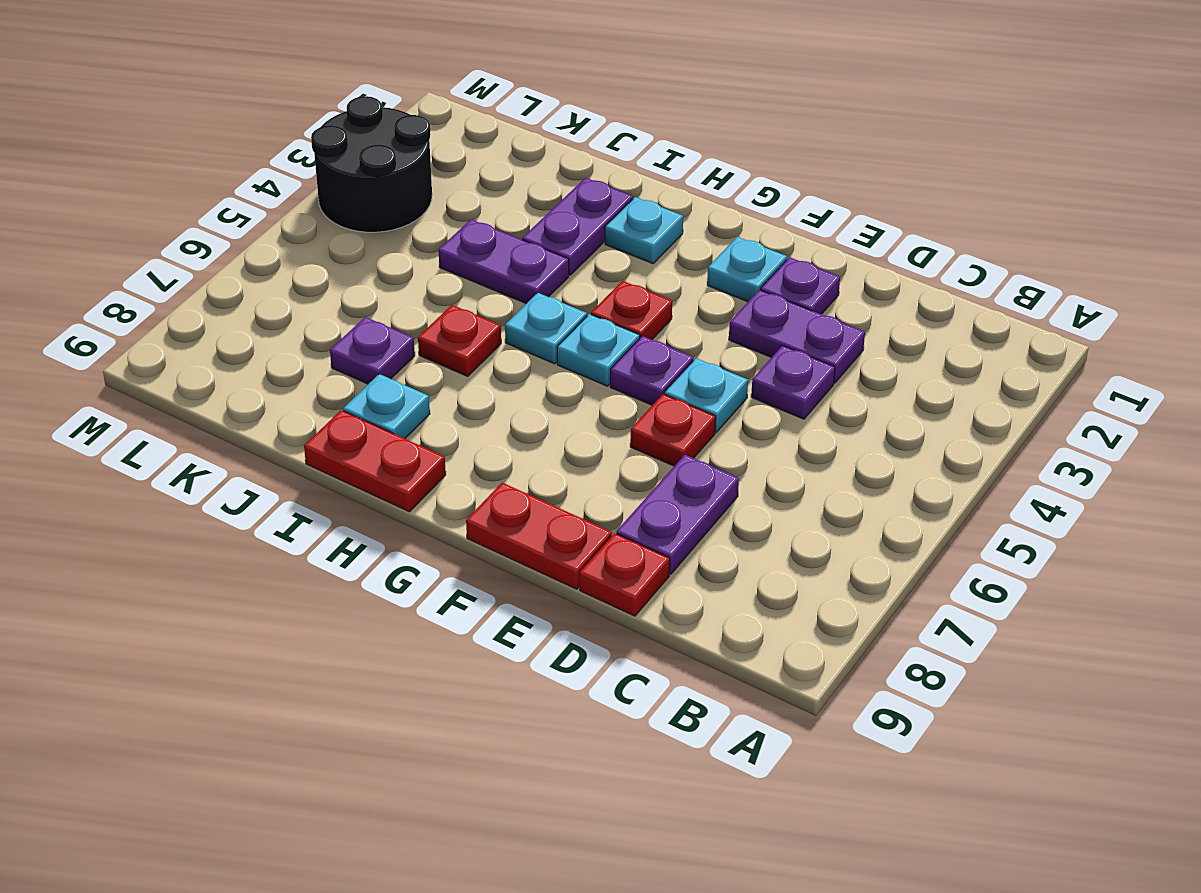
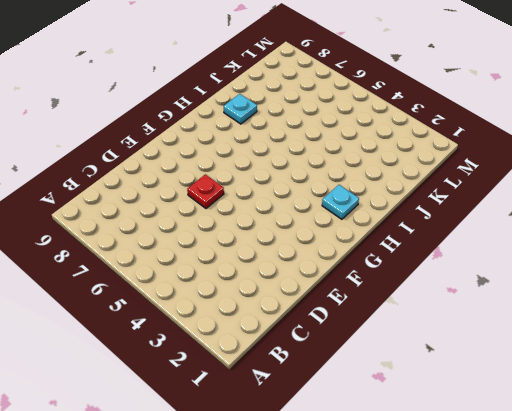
none -> purple 1x2 plate [729,290,865,383]
none -> purple 1x1 plate [751,346,835,419]
none -> purple 1x2 plate [616,455,739,574]

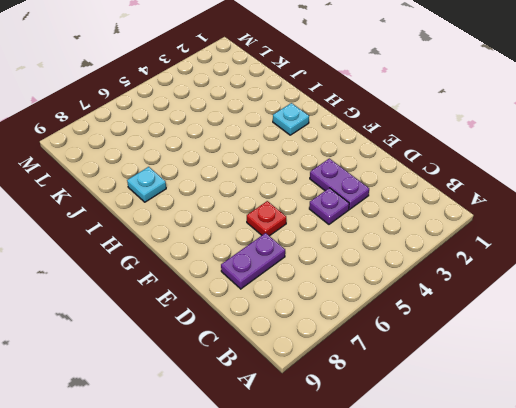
none -> red 1x1 plate [580,533,670,616]
none -> purple 1x1 plate [761,257,840,314]
none -> cyan 1x1 plate [665,358,748,432]

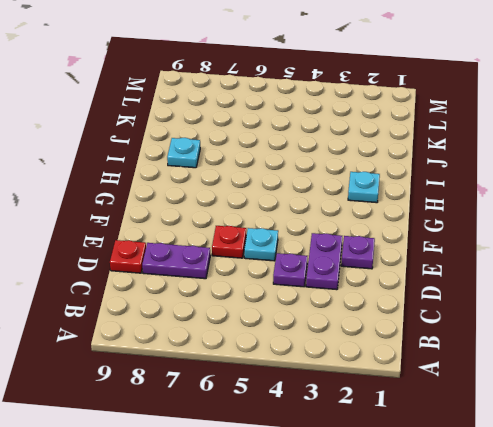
none -> red 1x2 plate [466,483,612,589]
none -> cyan 1x1 plate [707,237,787,302]
none -> purple 1x1 plate [610,336,693,405]

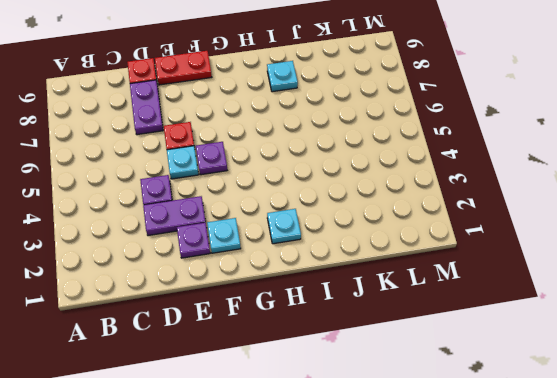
none -> red 1x1 plate [591,281,672,340]
none -> cyan 1x1 plate [557,314,640,386]
none -> cyan 1x1 plate [505,293,587,364]

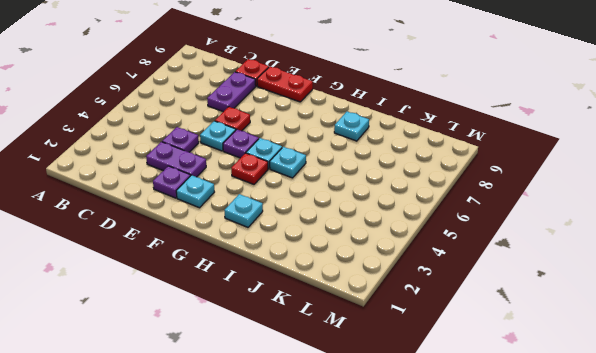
none -> red 1x2 plate [304,410,446,512]
none -> purple 1x2 plate [522,178,633,275]
none -> purple 1x2 plate [438,219,569,304]

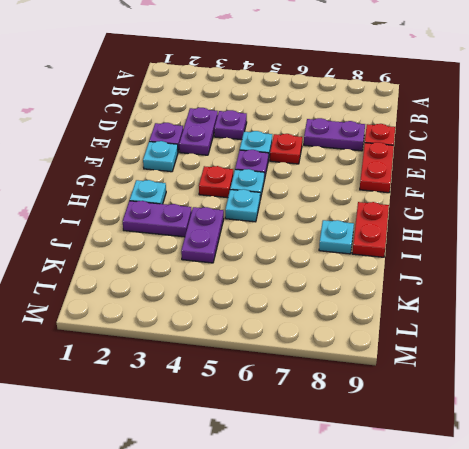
none -> red 1x1 plate [418,305,501,376]
none -> purple 1x1 plate [330,317,415,384]
none -> black 2x2 round brick [311,96,432,232]

